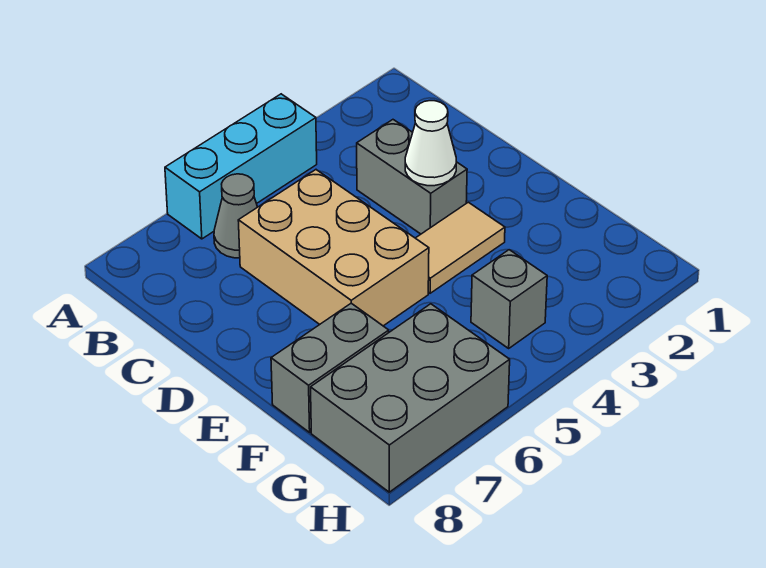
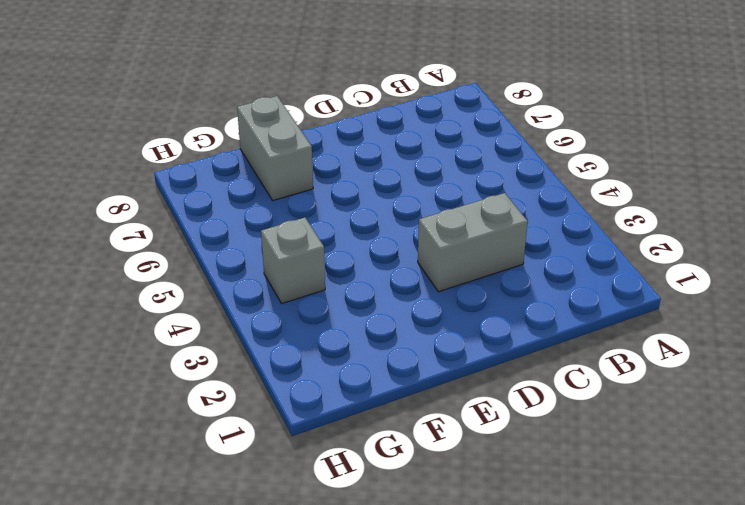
none -> cyan 1x3 brick [165,94,317,239]
none -> grey 1x1 cone [214,174,257,258]

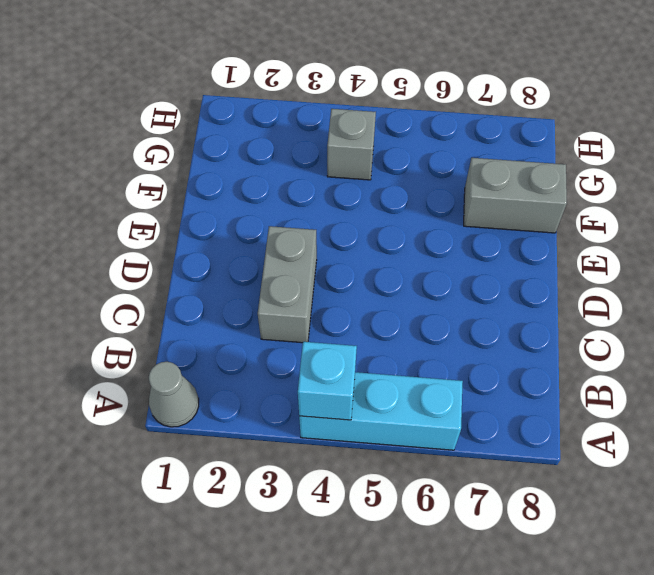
grey 1x1 cone [149,362,199,427] -> grey 1x1 cone moved to [214,174,257,258]
cyan 1x1 brick [298,342,357,420] -> none
none -> tan 2x3 brick [238,170,429,326]
none -> tan 1x2 tile [416,202,505,293]

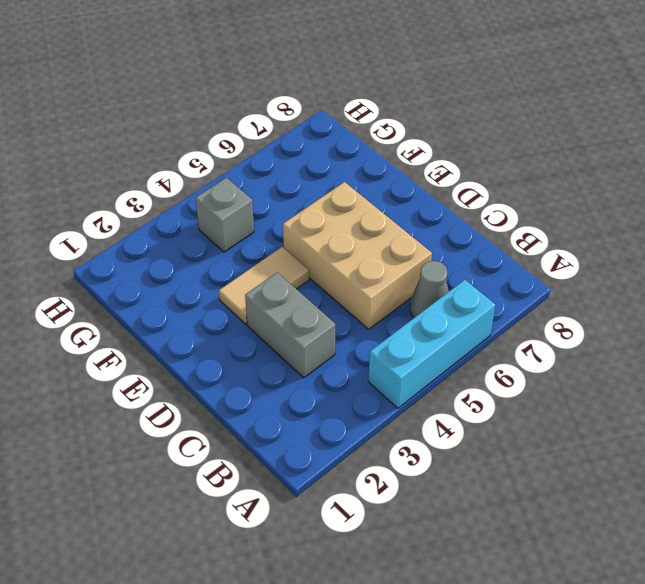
none -> grey 1x2 brick [271,303,389,432]
none -> grey 2x3 brick [311,304,510,492]

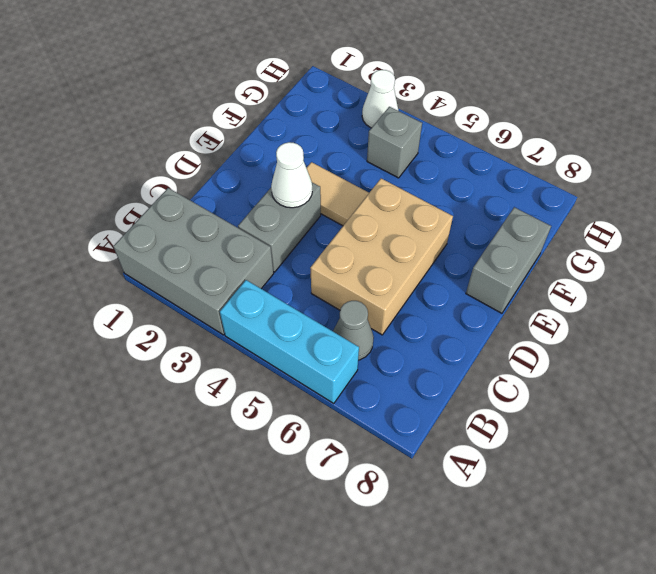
grey 2x3 brick [113,188,274,335] -> grey 2x3 brick moved to [311,304,510,492]
grey 1x2 brick [466,207,551,313] -> grey 1x2 brick turned to [271,303,389,432]
white 1x1 cone [362,70,398,128] -> none

